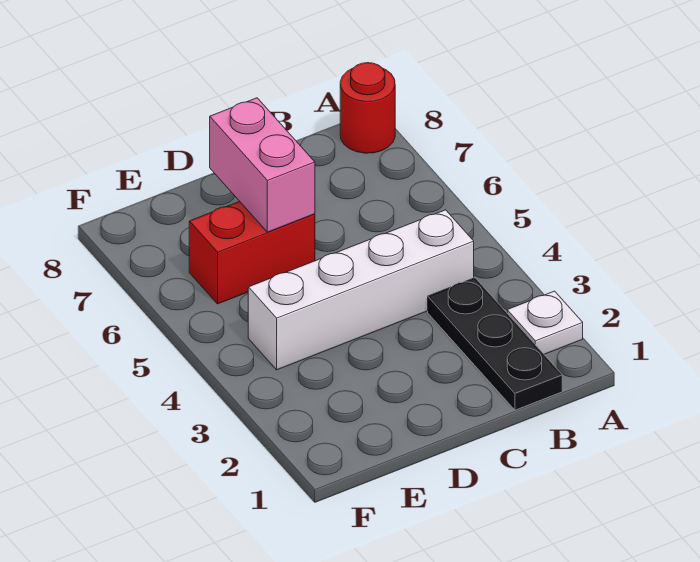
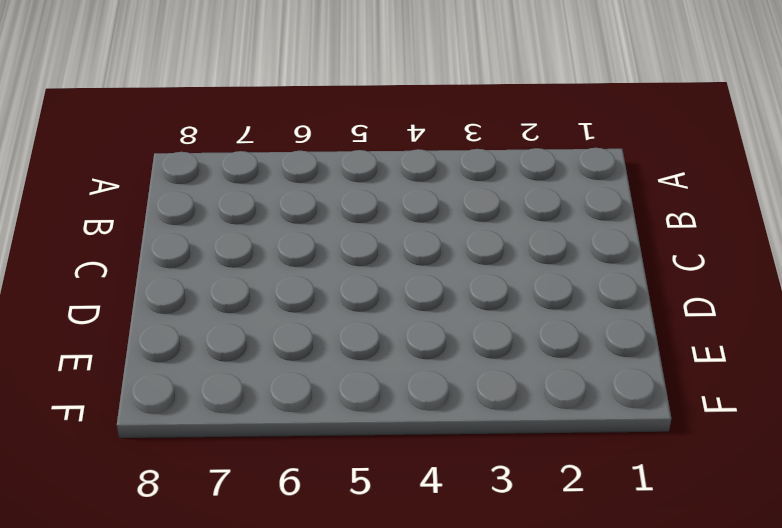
none -> white 1x1 plate [507,291,583,354]
none -> red 1x1 round brick [340,63,395,153]

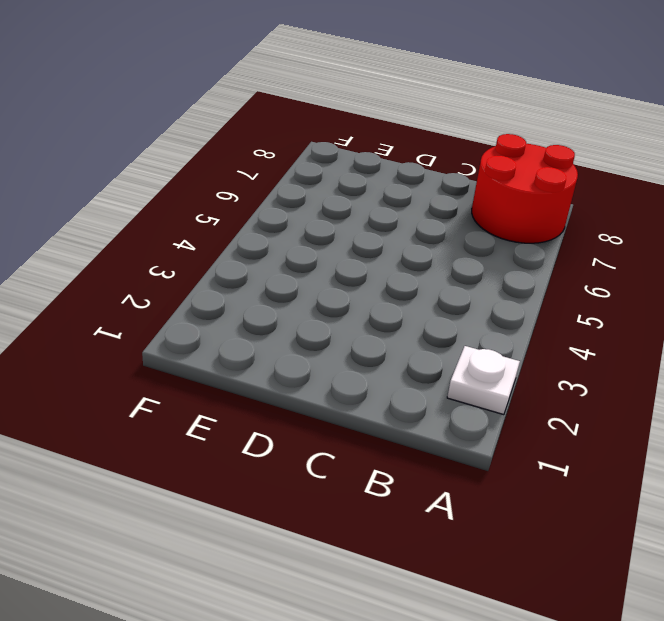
red 2x2 round brick [472,134,578,243] -> red 1x1 round brick [340,63,395,153]
none -> black 1x3 plate [428,278,562,410]
none -> white 1x4 brick [248,210,474,370]

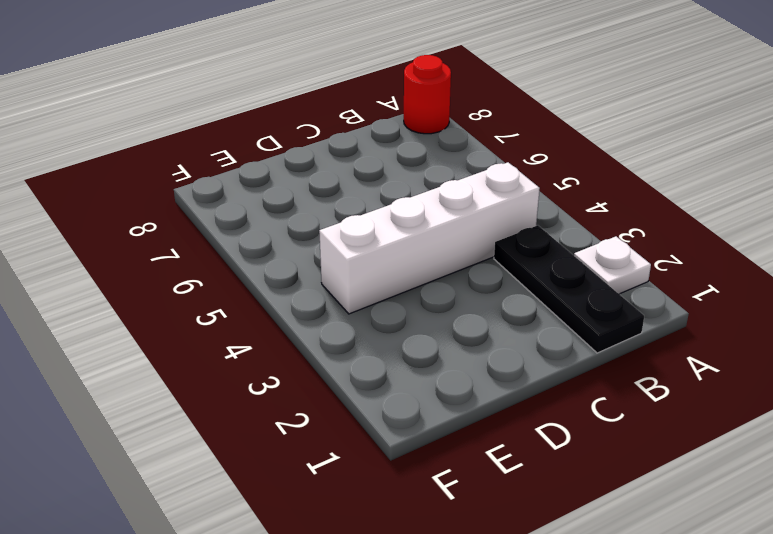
none -> red 1x2 brick [189,201,315,304]
none -> pink 1x2 brick [210,98,315,232]

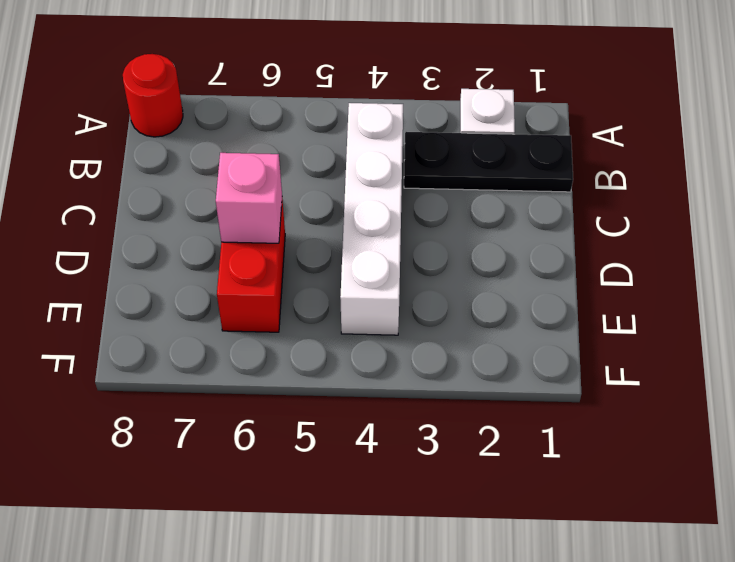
pink 1x1 brick [216,153,282,243] -> pink 1x2 brick [210,98,315,232]

